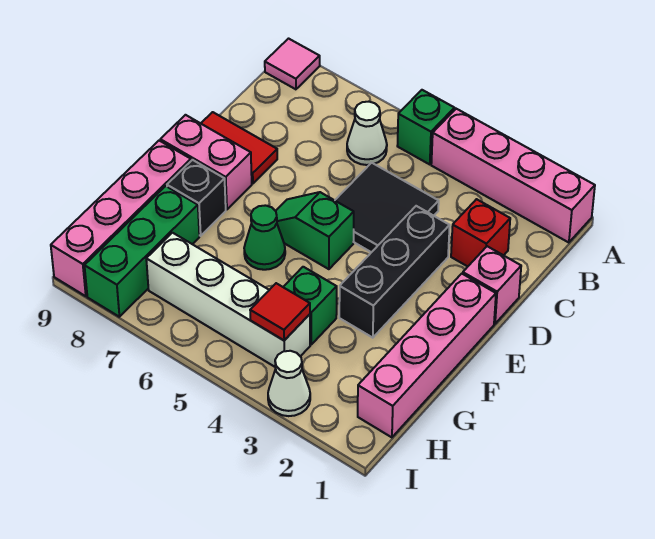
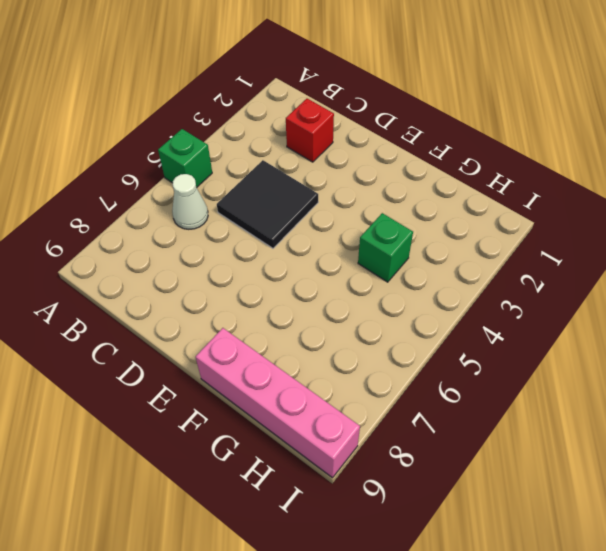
none -> pink 1x4 brick [431,109,595,243]
none -> pink 1x1 tile [265,39,320,89]
none -> pink 1x1 brick [463,246,521,324]

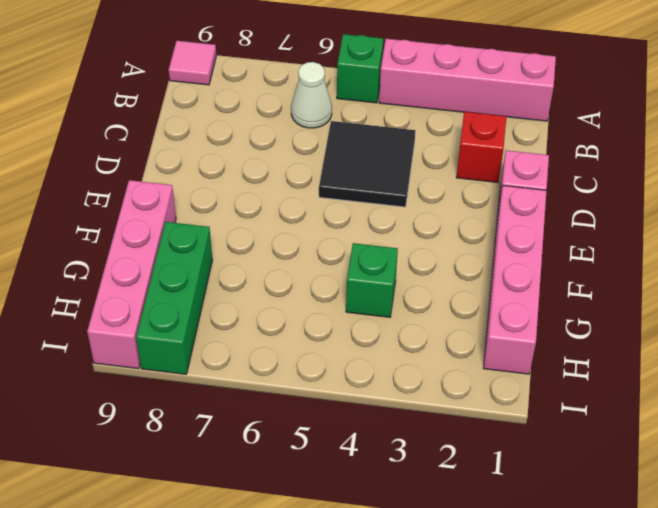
none -> black 1x3 brick [339,206,450,338]
none -> red 1x2 tile [201,112,277,184]
none -> green 1x2 slope [276,192,354,269]

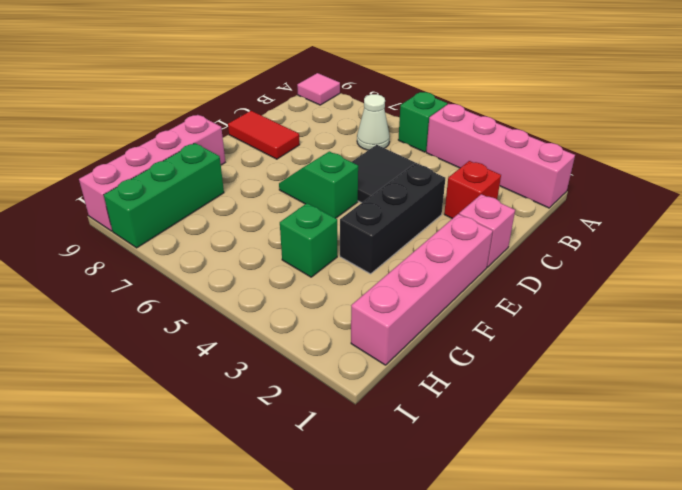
none -> pink 1x2 brick [160,115,252,210]
none -> green 1x1 cone [244,205,285,270]
none -> black 1x1 brick [167,160,226,236]

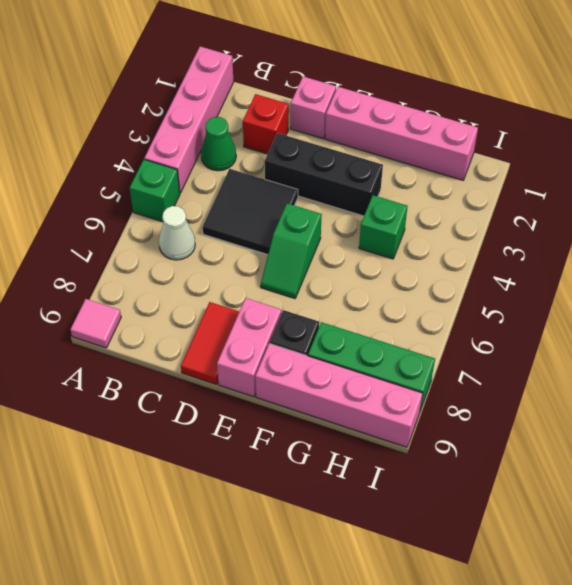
green 1x1 cone [201,117,236,171] -> green 1x1 cone moved to [244,205,285,270]
none -> white 1x4 brick [146,233,310,367]
none -> white 1x1 cone [268,351,310,416]
none -> red 1x1 tile [250,283,310,340]

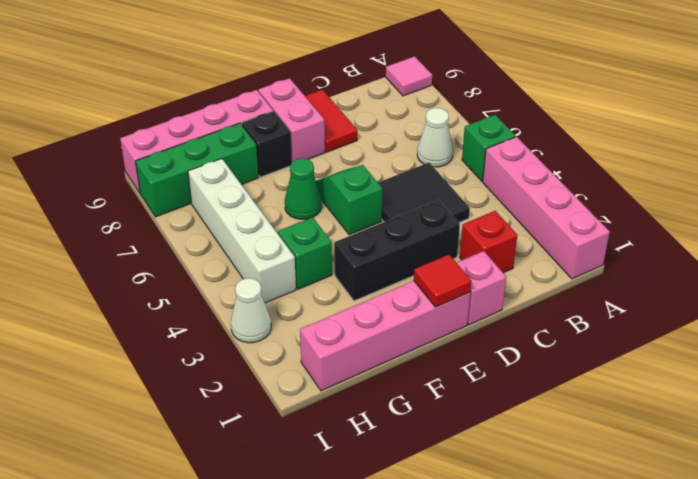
red 1x1 tile [414,255,471,307] -> red 1x1 tile moved to [250,283,310,340]

